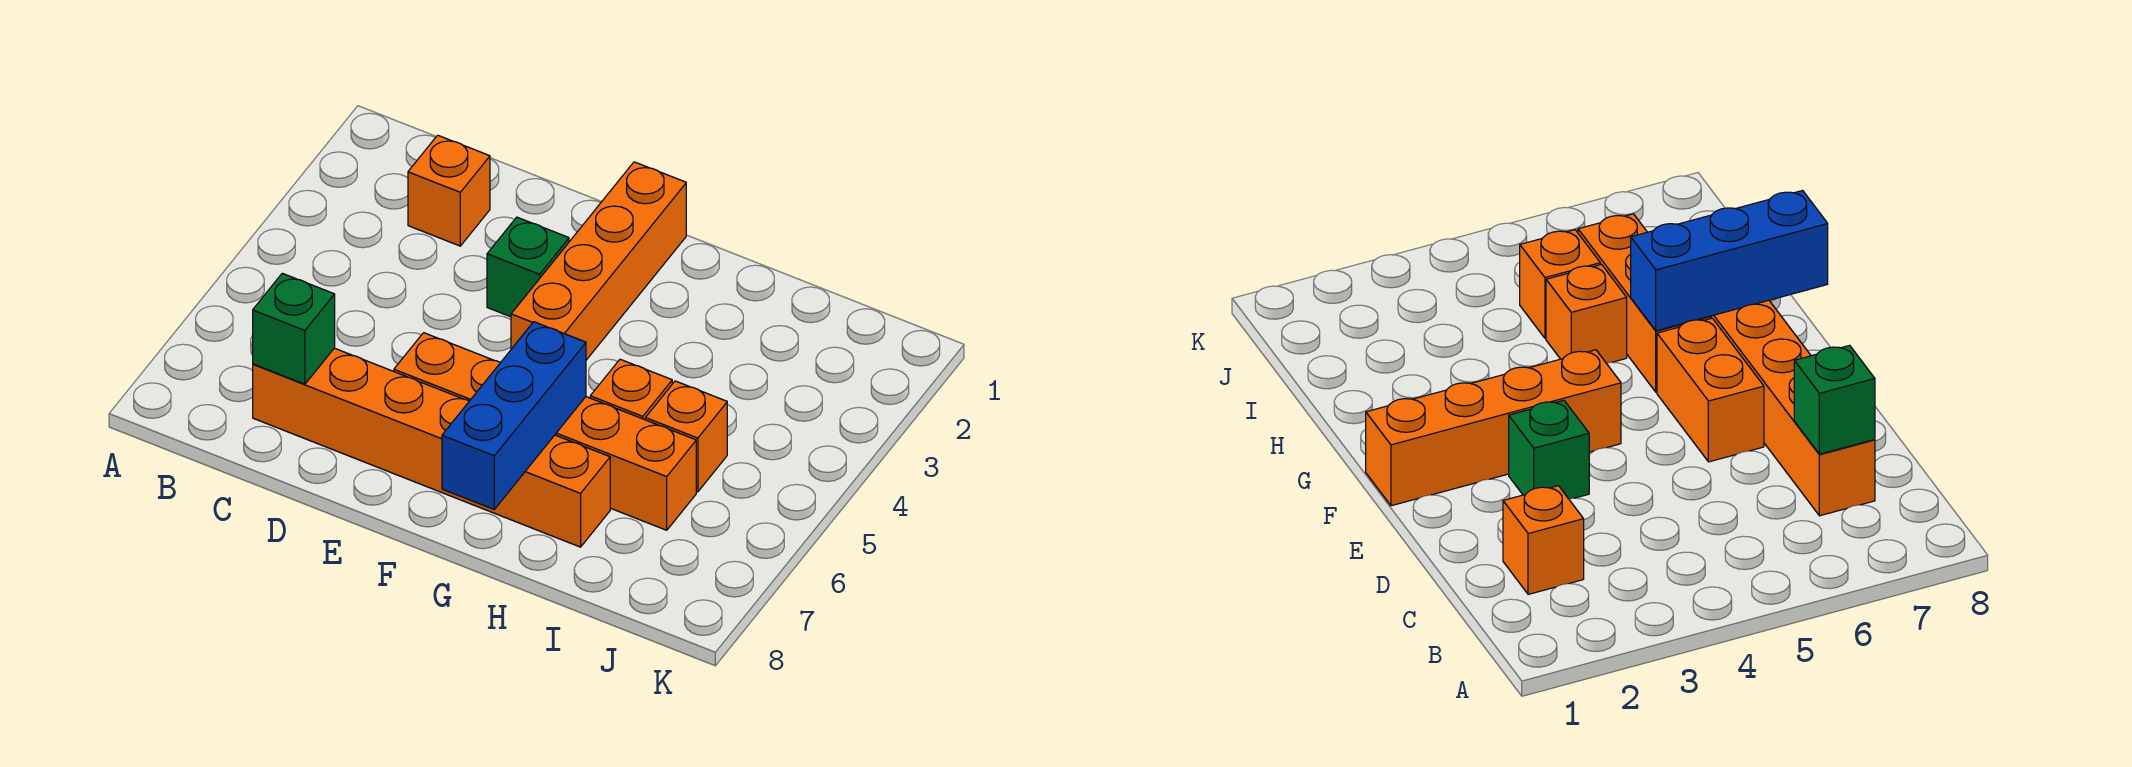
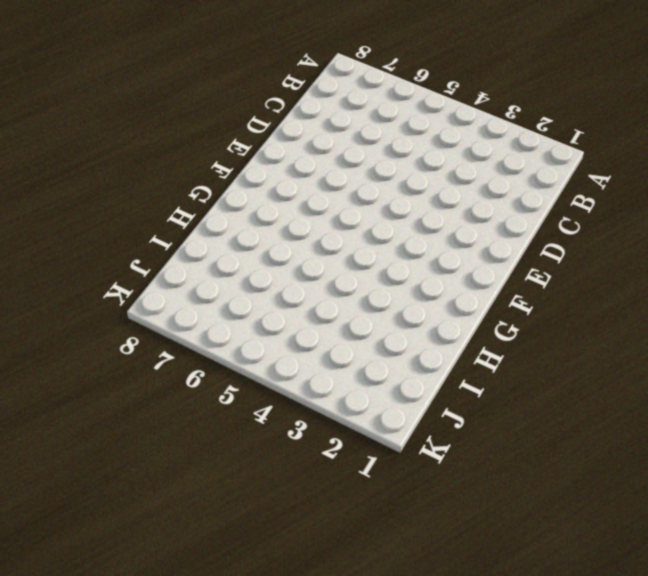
none -> orange 1x1 brick [408,135,490,246]
none -> orange 1x6 brick [253,348,610,547]

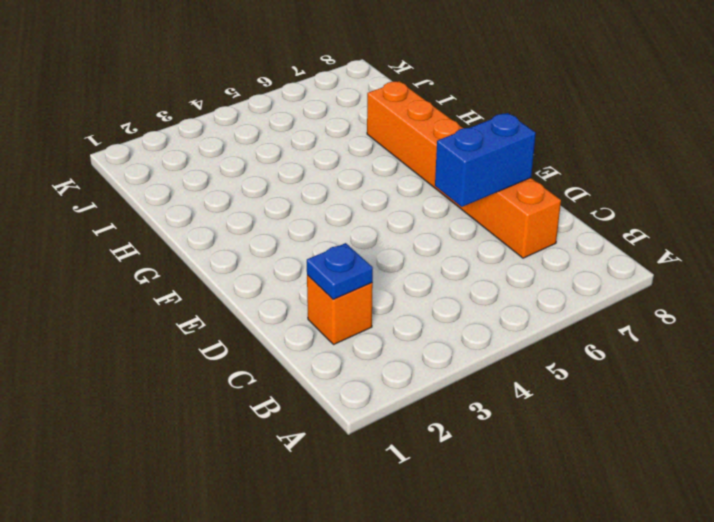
blue 1x1 plate [307,243,373,299] -> none
blue 1x2 brick [435,113,536,207] -> none
none -> green 1x1 brick [487,217,569,317]
none -> orange 1x2 brick [394,333,501,401]

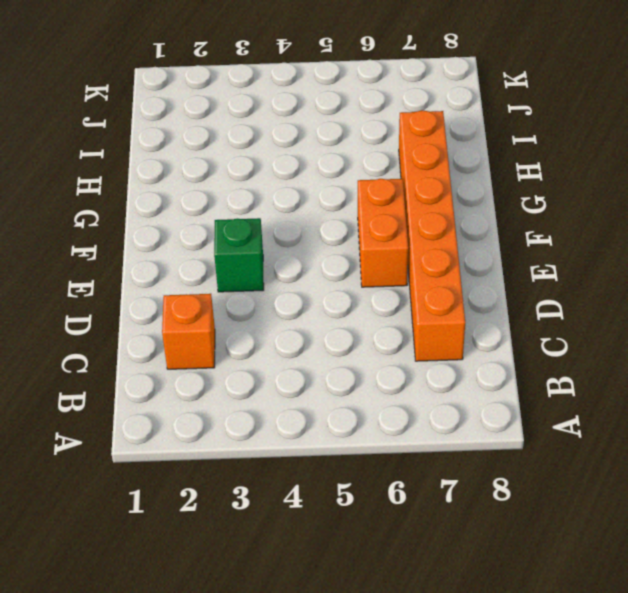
none -> orange 1x4 brick [511,162,686,360]
none -> orange 1x3 brick [555,397,696,530]

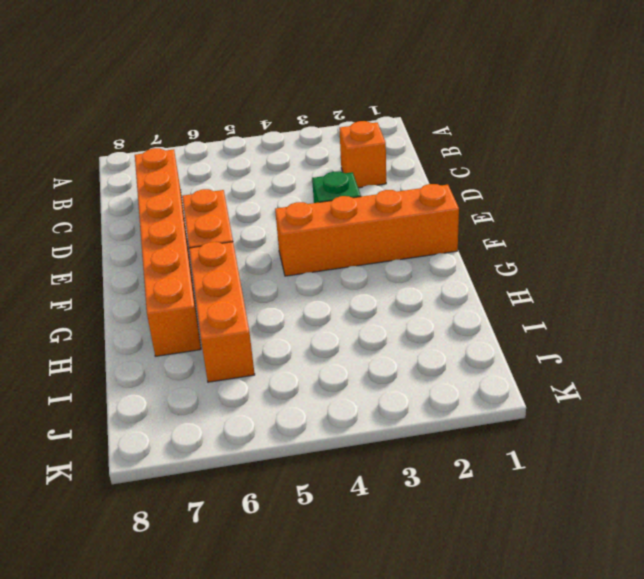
none -> orange 1x1 brick [590,359,672,420]
none -> orange 1x1 brick [645,381,727,492]

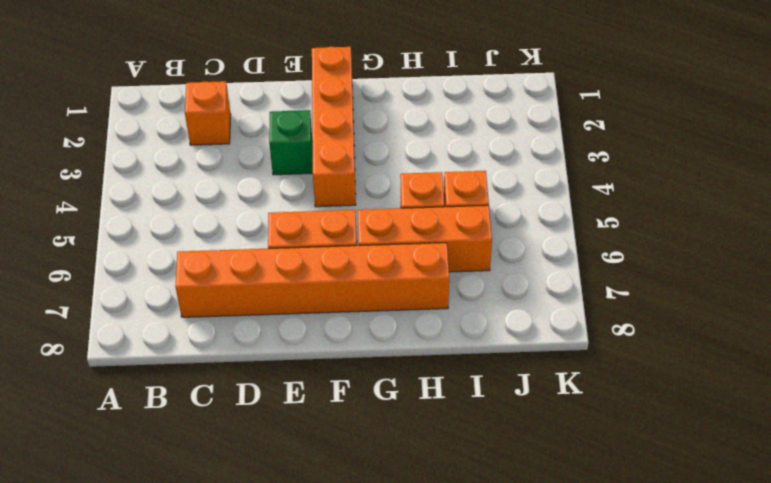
none -> green 1x1 brick [253,273,335,384]
none -> blue 1x3 brick [442,322,586,509]

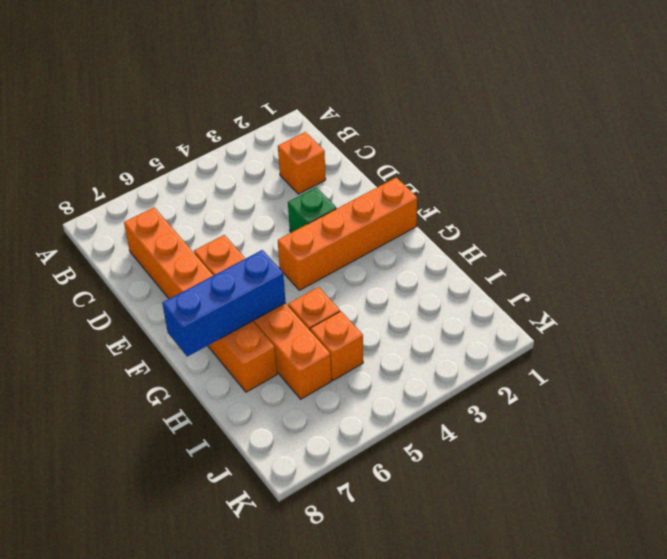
none -> green 1x1 brick [253,273,335,384]

